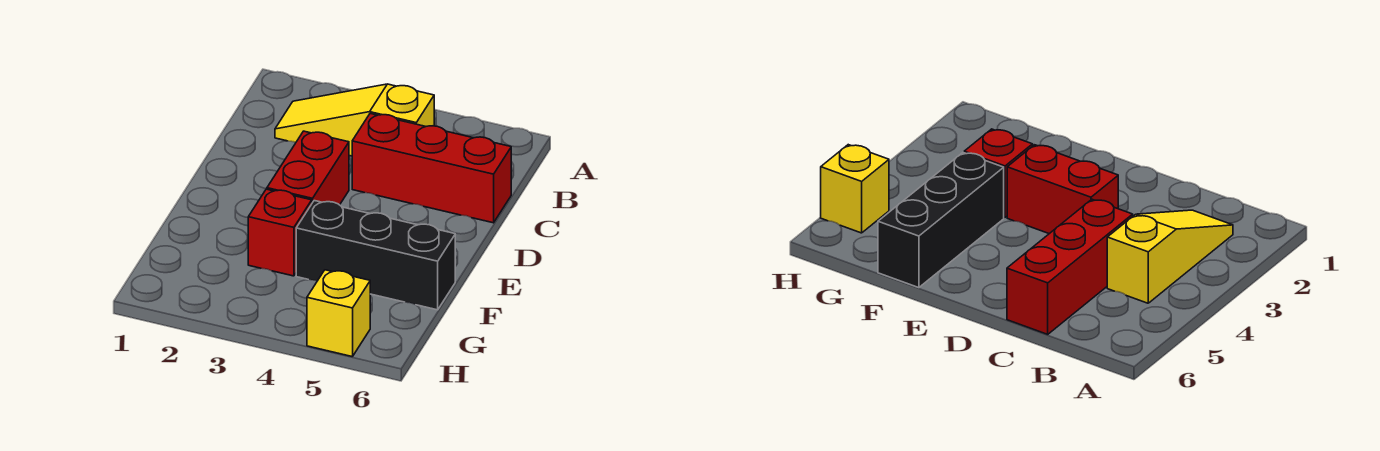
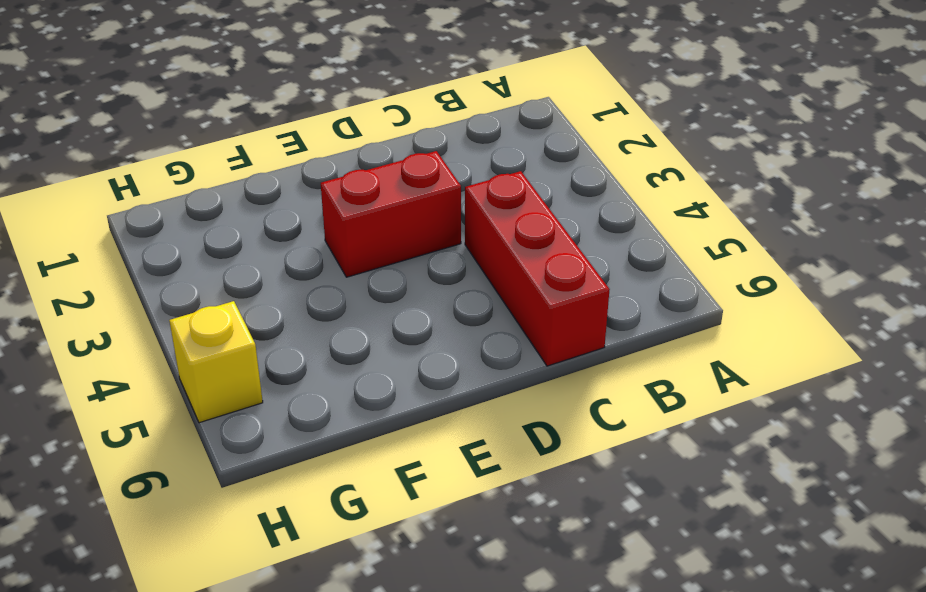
none -> yellow 1x3 slope [275,84,434,156]
none -> red 1x1 brick [248,189,312,276]

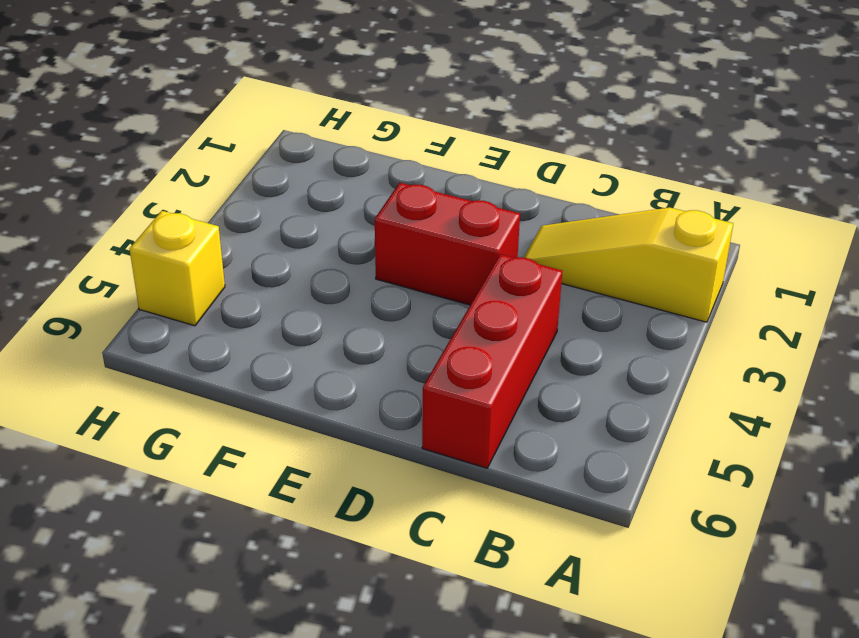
yellow 1x3 slope [524,208,733,322] -> yellow 1x3 slope turned to [275,84,434,156]
none -> red 1x1 brick [248,189,312,276]
none -> black 1x3 brick [296,201,455,310]

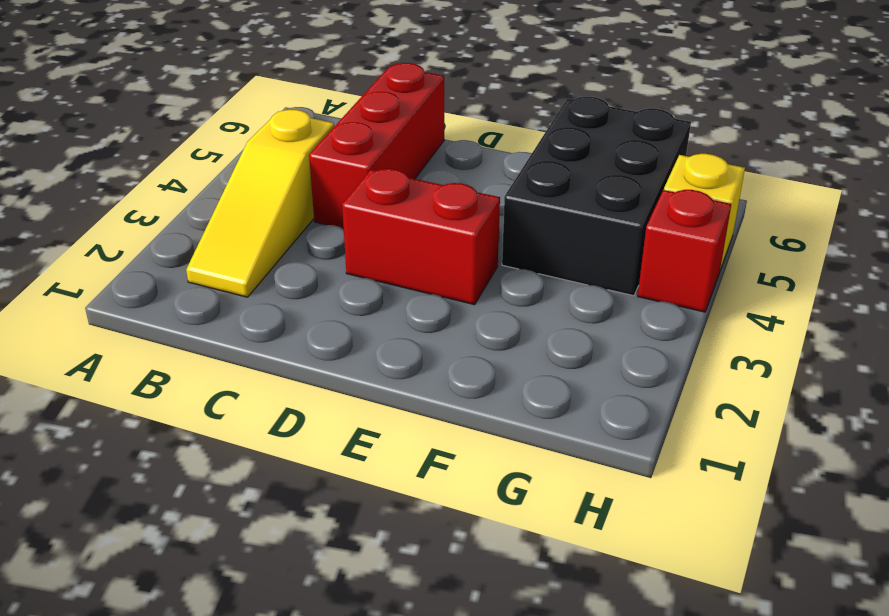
black 2x3 brick [502,97,691,296] -> black 1x3 brick [296,201,455,310]
red 1x1 brick [638,190,731,312] -> red 1x1 brick moved to [248,189,312,276]

